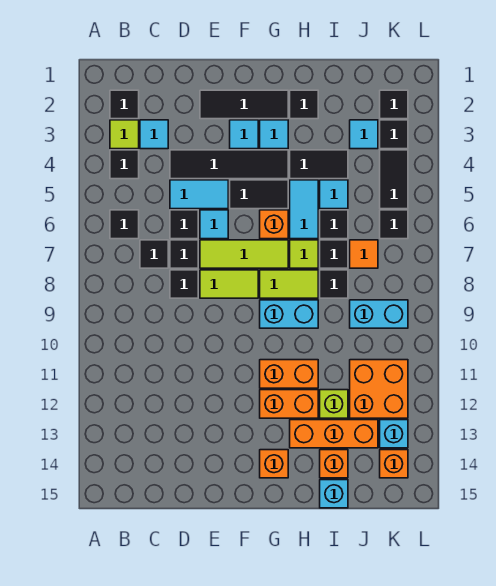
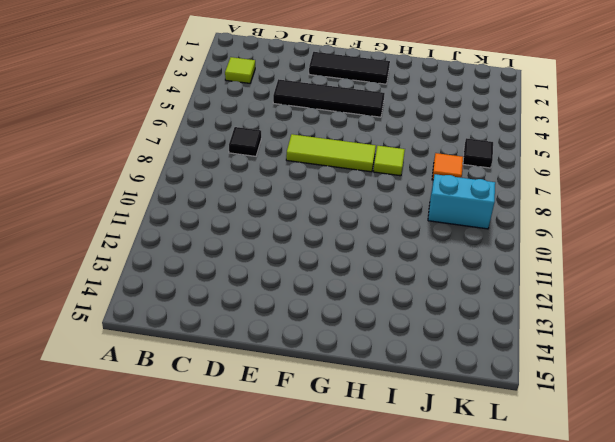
none -> black 1x1 tile [110,90,139,119]
none -> black 1x1 tile [110,150,139,179]
none -> black 1x1 tile [110,210,139,239]
none -> cyan 1x1 tile [140,120,168,149]

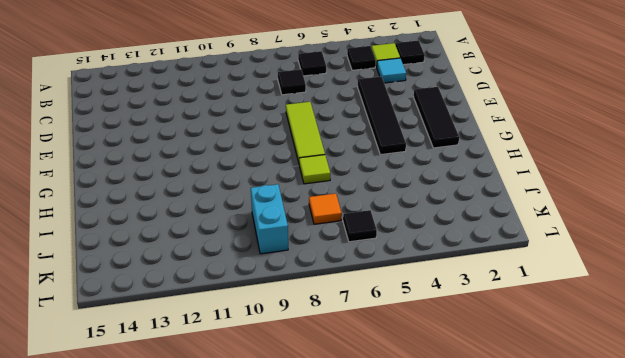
none -> cyan 1x2 tile [170,180,228,209]
none -> black 1x1 tile [170,210,198,239]
none -> black 1x1 tile [170,240,198,268]
none -> black 1x1 tile [170,270,198,298]

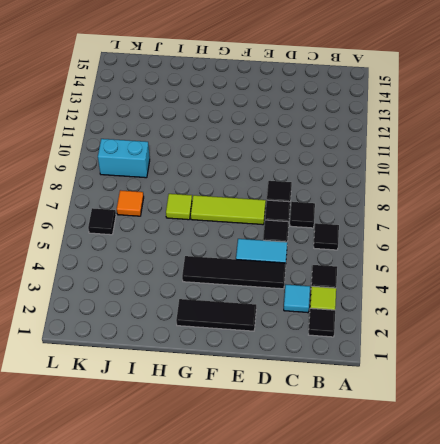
none -> cyan 1x1 tile [200,210,228,239]
none -> lime 1x2 tile [200,270,258,298]
none -> cyan 1x1 tile [230,120,258,149]
none -> black 1x2 tile [230,180,288,209]

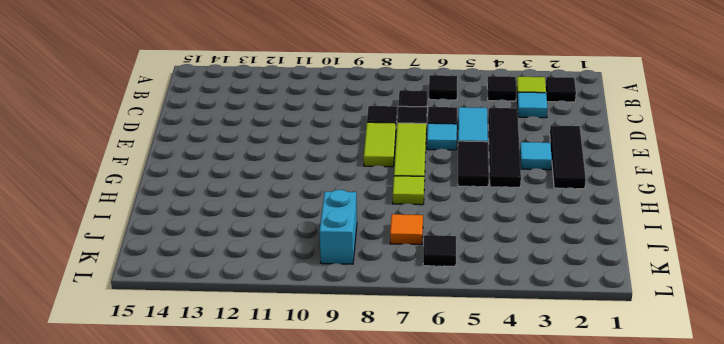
none -> cyan 1x1 tile [260,120,288,149]
none -> orange 1x1 brick [260,210,288,239]
none -> lime 1x2 tile [260,270,318,298]
none -> cyan 1x2 brick [260,300,318,328]

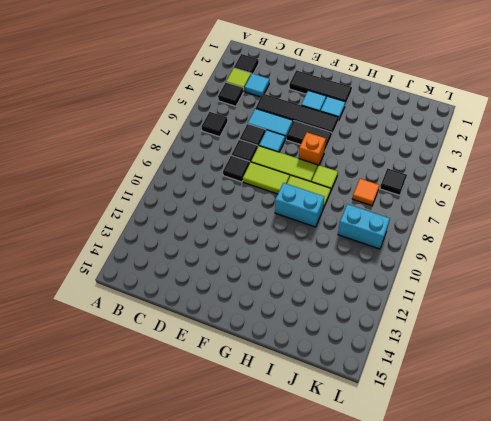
none -> black 1x1 tile [140,240,168,268]
none -> orange 1x2 brick [260,360,318,388]
none -> orange 1x2 brick [260,390,318,418]
none -> orange 1x1 brick [260,450,288,478]

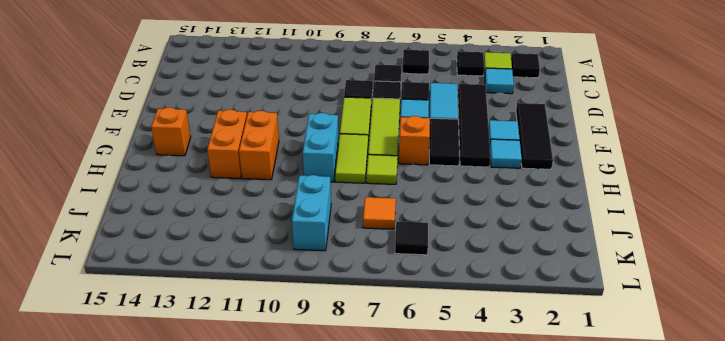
none -> black 1x1 tile [290,90,318,119]
none -> black 1x2 tile [290,150,348,179]
none -> cyan 1x2 tile [290,180,318,239]
none -> orange 1x3 brick [290,420,378,448]

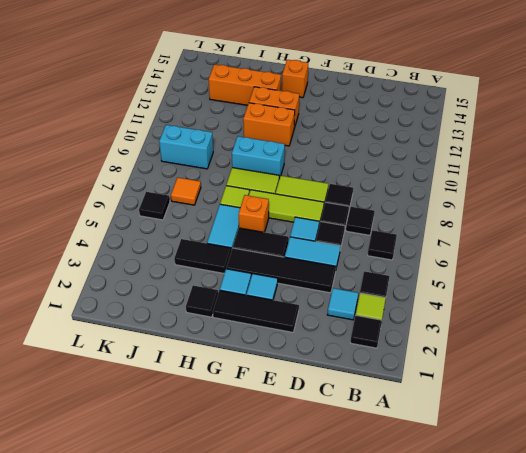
none -> cyan 1x1 tile [320,180,348,209]
none -> black 1x1 tile [320,210,348,239]
none -> black 1x1 tile [320,240,348,268]
none -> black 1x1 tile [320,270,348,298]

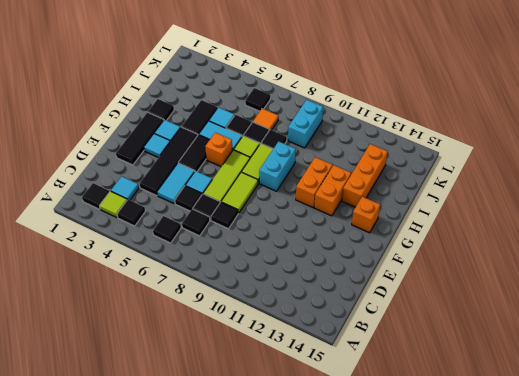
none -> lime 1x1 brick [320,390,348,418]
none -> orange 1x1 brick [320,450,348,478]
none -> cyan 1x1 brick [320,480,348,508]
none -> cyan 1x1 tile [350,120,378,149]

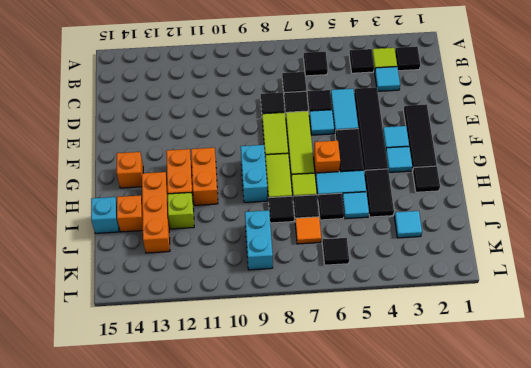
none -> orange 2x2 brick [350,360,408,418]
none -> black 1x1 tile [380,90,408,119]
none -> black 1x1 tile [380,120,408,149]
none -> black 1x2 tile [380,150,408,209]

